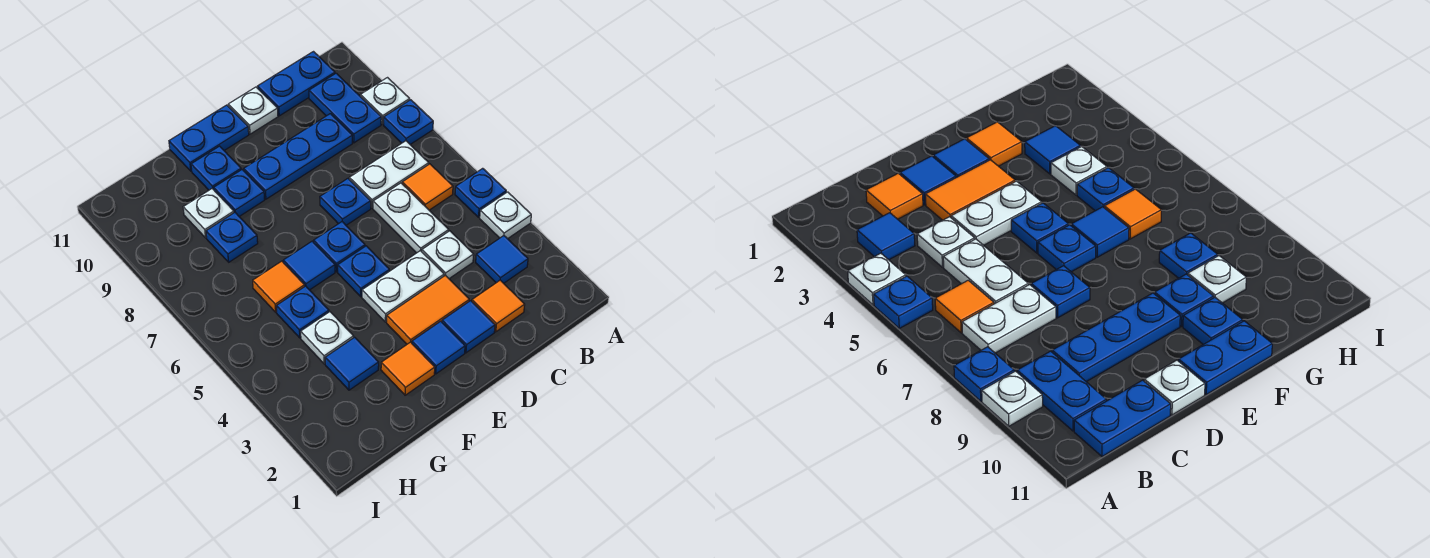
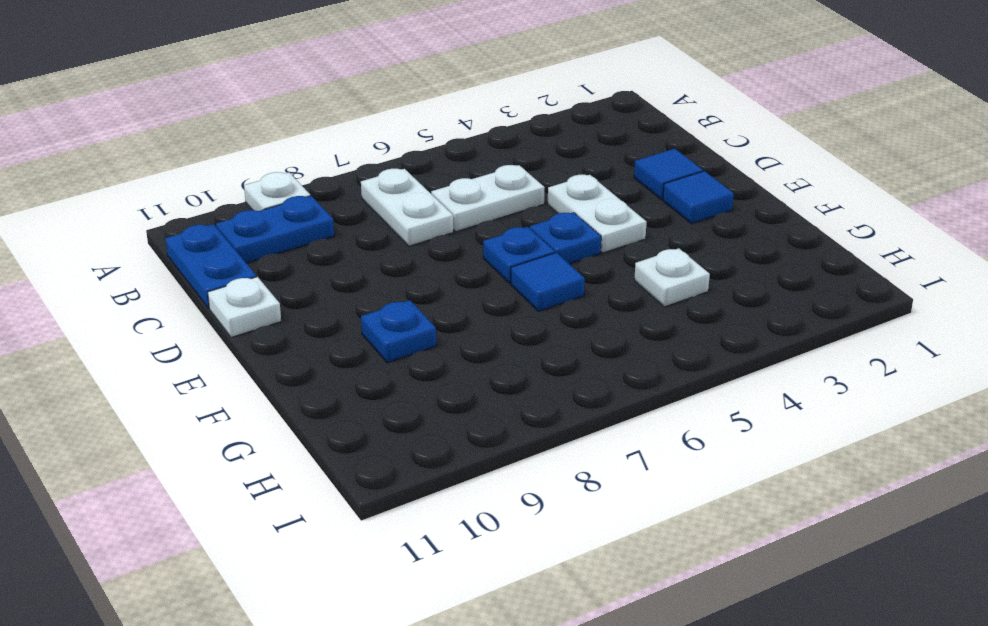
none -> white 1x1 plate [480,192,531,239]
none -> blue 1x1 plate [455,168,506,217]
none -> blue 1x1 plate [384,100,433,144]
none -> blue 1x1 tile [476,236,528,283]

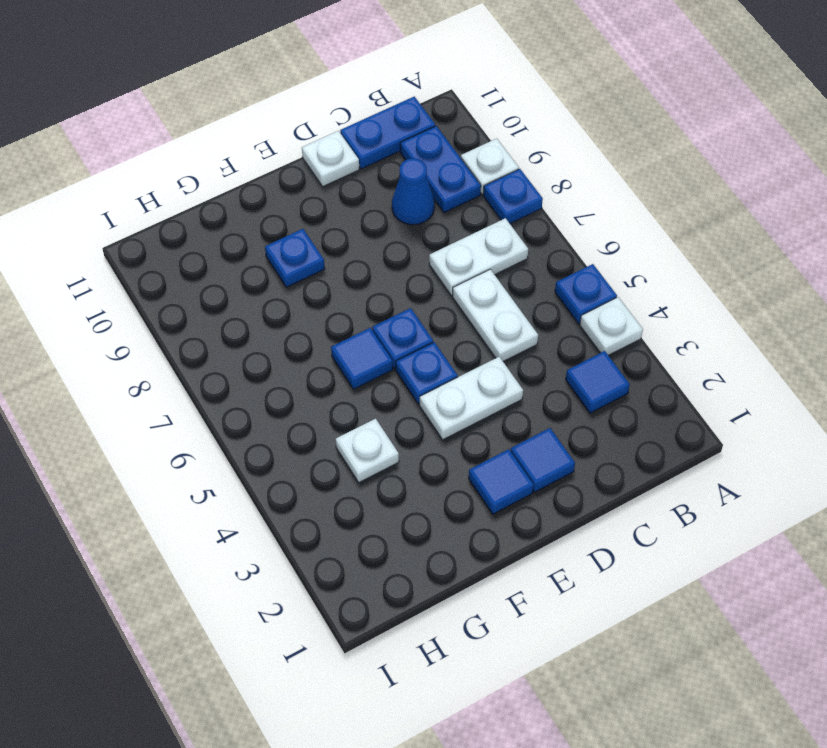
blue 1x1 cone [392,158,434,225] -> blue 1x3 plate [244,114,352,199]
none -> orange 1x1 tile [402,164,453,210]
none -> orange 1x1 tile [472,280,525,332]
none -> white 1x1 plate [422,231,474,279]
none -> orange 1x2 tile [387,275,469,344]

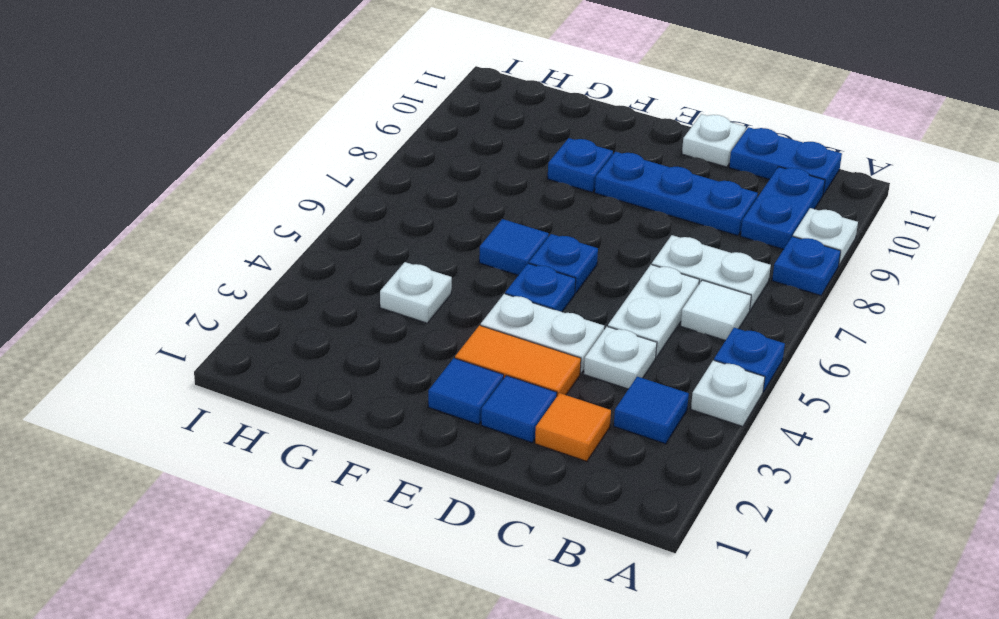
white 1x1 tile [681,280,751,340] -> orange 1x1 tile [402,164,453,210]
none -> blue 1x1 plate [320,179,371,225]
none -> blue 1x2 plate [169,105,249,171]
none -> orange 1x1 tile [381,342,435,395]
none -> blue 1x1 plate [191,146,241,190]

